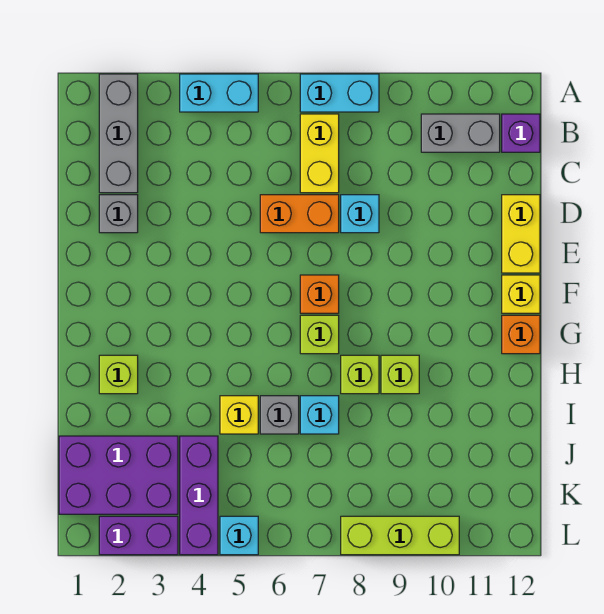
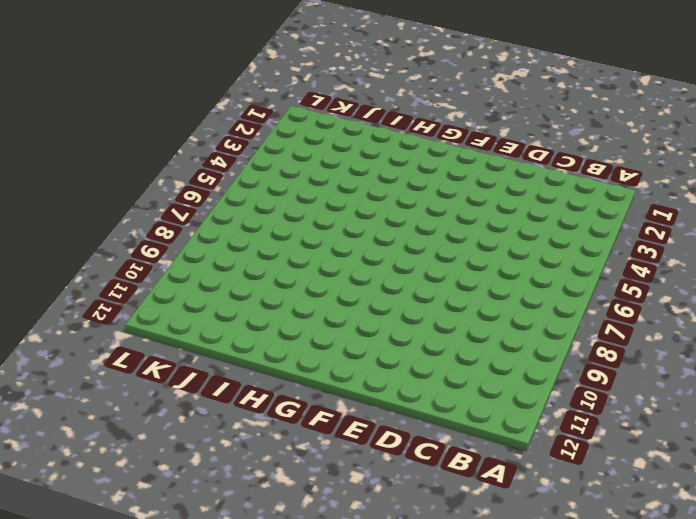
none -> grey 1x3 brick [99,74,138,193]
none -> cyan 1x2 brick [180,74,258,112]
none -> cyan 1x2 brick [300,74,379,112]

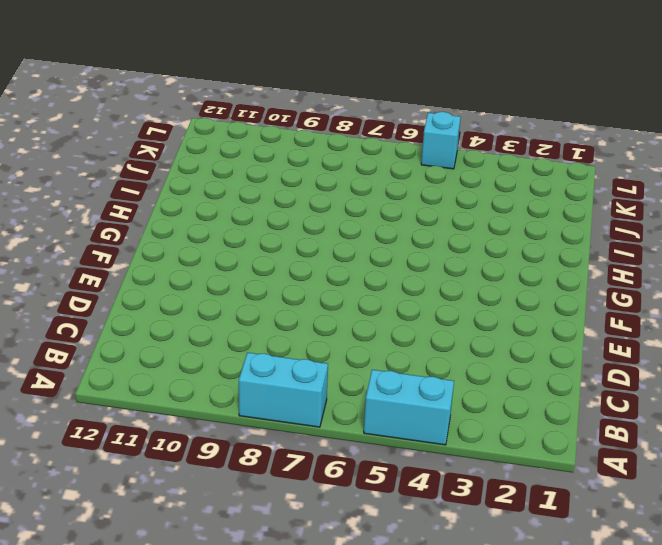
none -> grey 1x3 brick [99,74,138,193]
none -> yellow 1x2 brick [300,114,339,193]
none -> grey 1x2 brick [421,114,500,152]

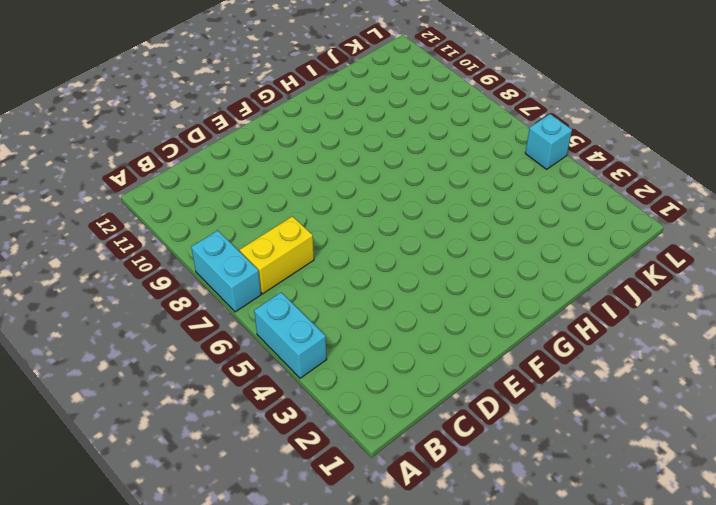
none -> grey 1x3 brick [99,74,138,193]
none -> grey 1x2 brick [421,114,500,152]
none -> purple 1x1 brick [502,114,540,152]

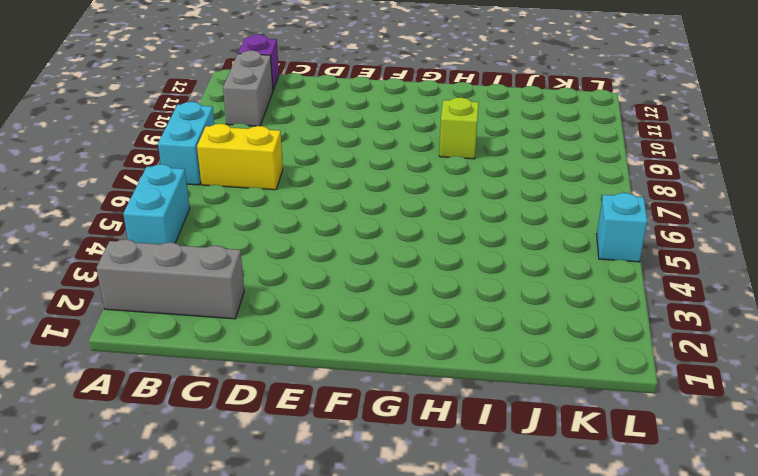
none -> grey 1x1 brick [99,195,138,233]
none -> orange 1x2 brick [260,195,339,233]
none -> cyan 1x1 brick [341,195,379,233]

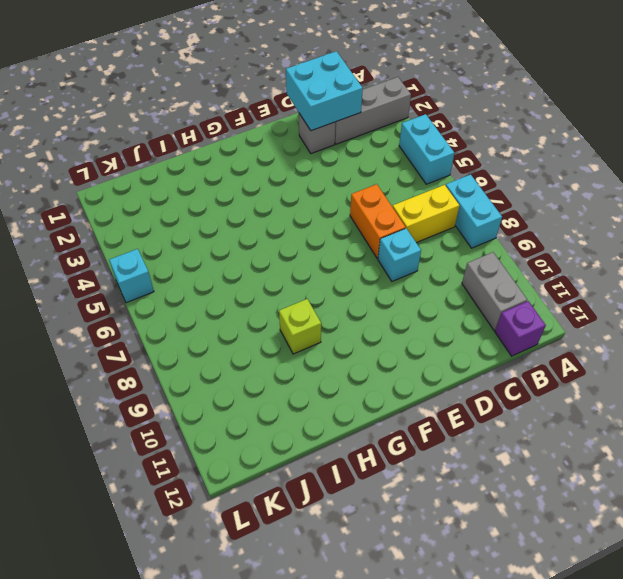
cyan 2x2 brick [286,51,363,131] -> none
none -> yellow 1x2 brick [502,195,540,273]
none -> orange 1x1 brick [300,275,339,313]
none -> yellow 1x1 brick [502,275,540,313]

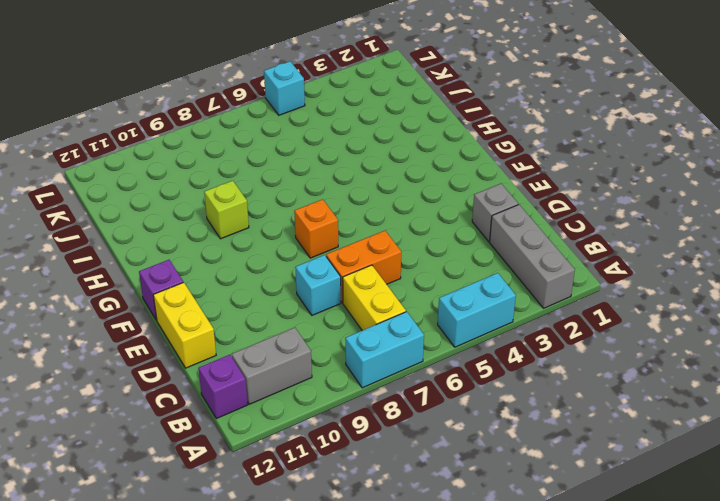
purple 1x1 brick [139,260,183,320] -> yellow 1x1 brick [502,275,540,313]
none -> lime 1x1 brick [300,315,339,354]
none -> orange 1x1 brick [502,315,540,354]
none -> lime 1x1 brick [99,355,138,394]

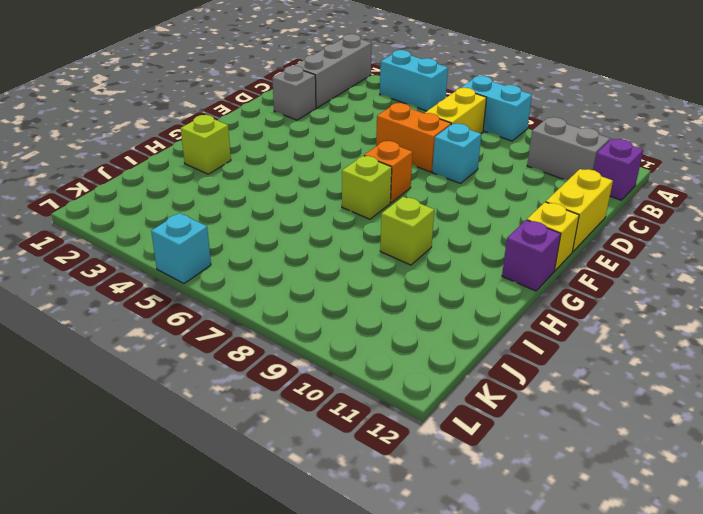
purple 1x1 brick [502,220,561,291] -> orange 1x1 brick [502,315,540,354]
none -> lime 1x1 brick [341,355,379,394]
none -> yellow 1x1 brick [220,396,258,434]
none -> grey 1x1 brick [260,396,299,434]

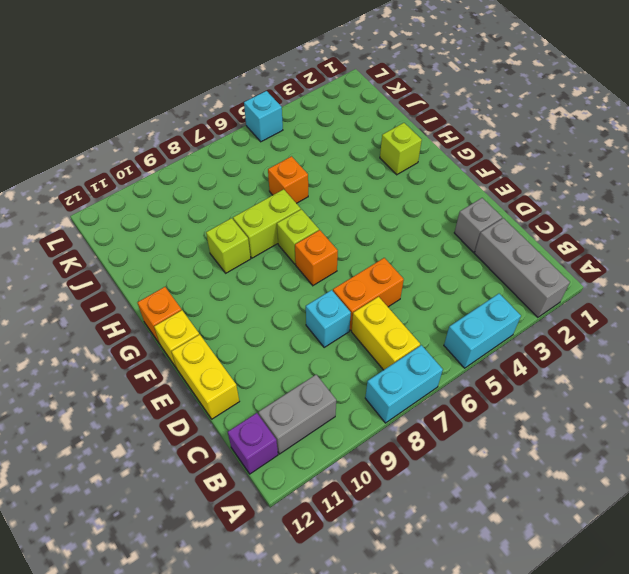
lime 1x2 brick [233,189,301,258] -> lime 1x1 brick [341,355,379,394]
orange 1x1 brick [268,156,308,203] -> grey 1x1 brick [260,396,299,434]
none -> yellow 1x1 brick [220,396,258,434]
none -> cyan 1x1 brick [300,396,339,434]
none -> purple 2x3 brick [59,436,178,514]

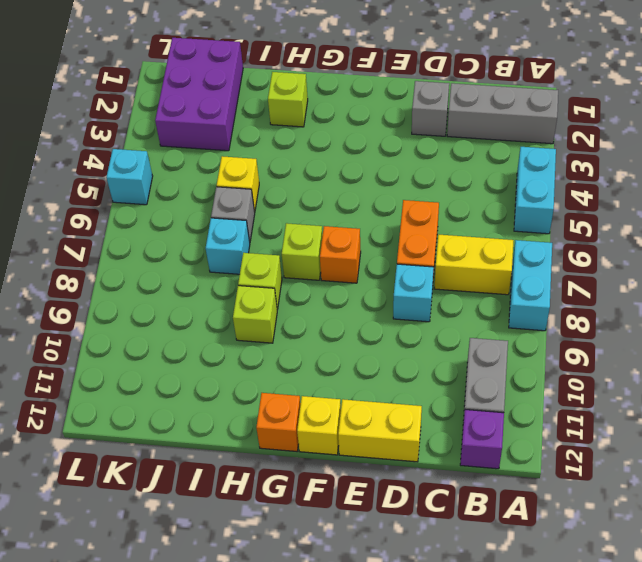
none -> purple 1x3 brick [180,436,218,555]
none -> purple 1x2 brick [99,516,178,555]
none -> lime 1x3 brick [341,516,459,555]

